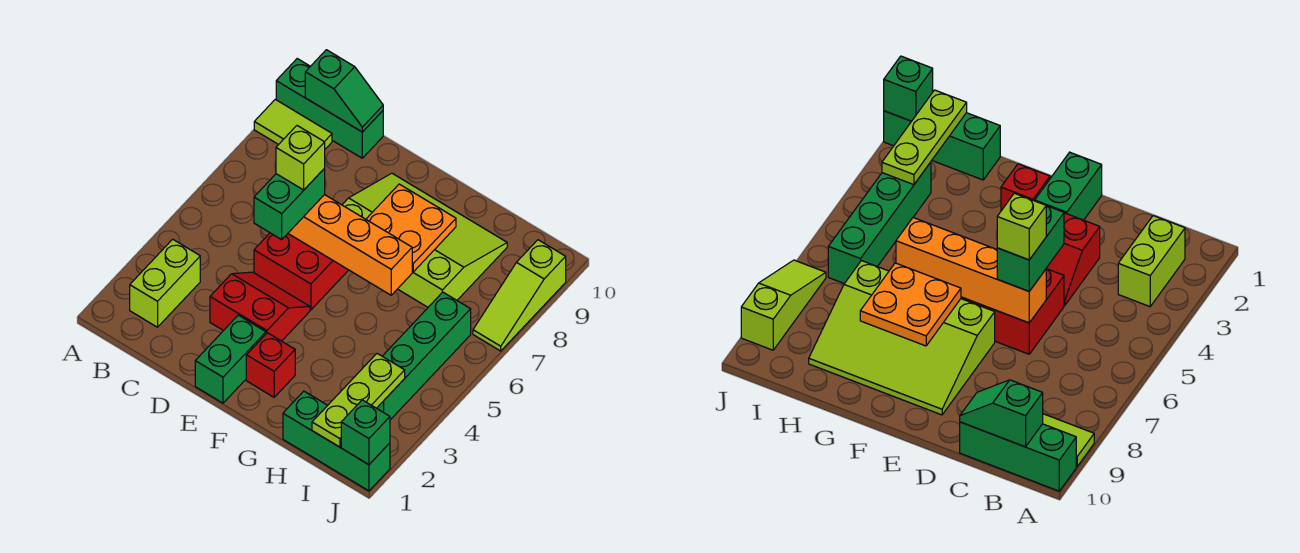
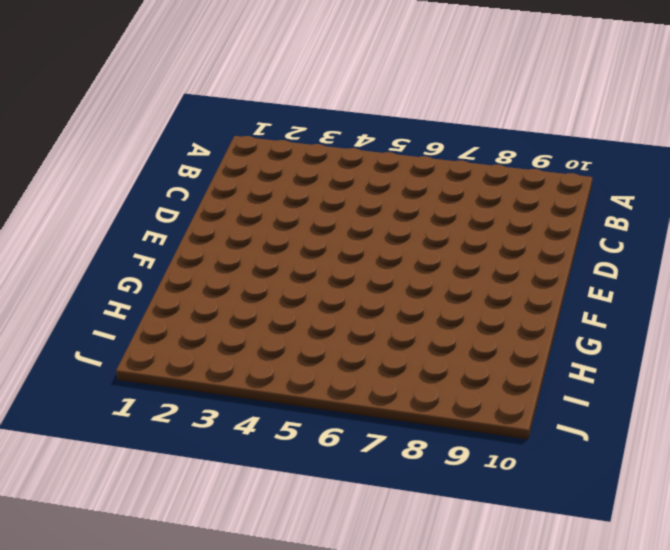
none -> lime 1x2 tile [254,99,332,149]
none -> green 1x3 brick [276,59,383,158]
none -> lime 1x2 brick [130,239,200,327]

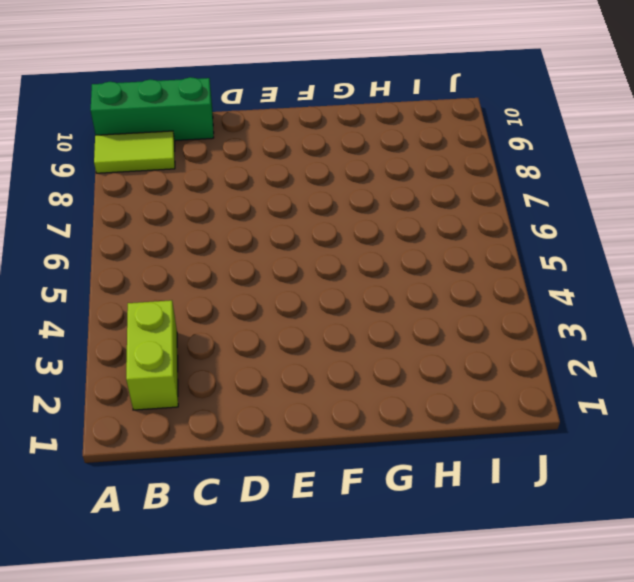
none -> red 2x2 slope [210,272,310,341]
none -> red 2x2 brick [254,233,348,310]
none -> green 1x2 brick [195,315,266,403]

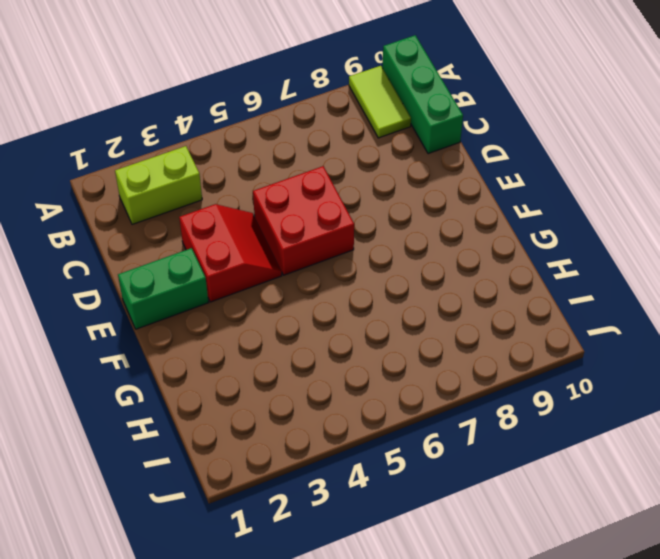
none -> lime 3x4 slope [342,173,507,307]
none -> red 1x1 brick [246,333,295,397]
none -> green 1x3 brick [283,391,390,491]

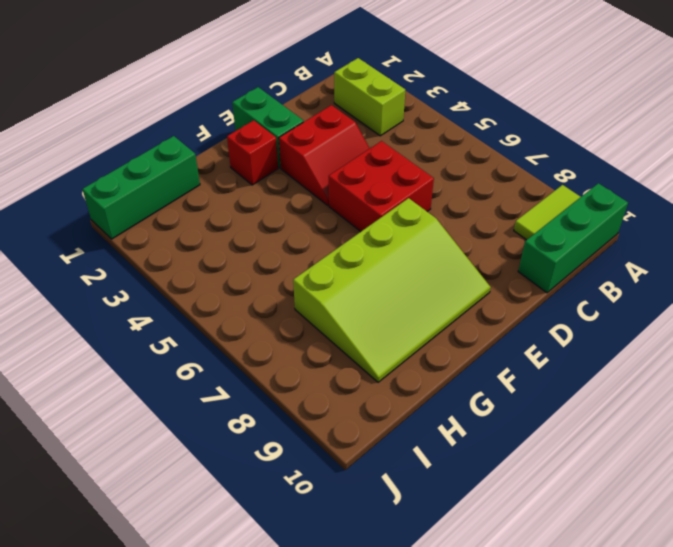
none -> green 1x4 brick [377,292,471,420]
none -> lime 1x3 slope [473,240,566,351]
none -> green 1x2 slope [305,50,383,132]

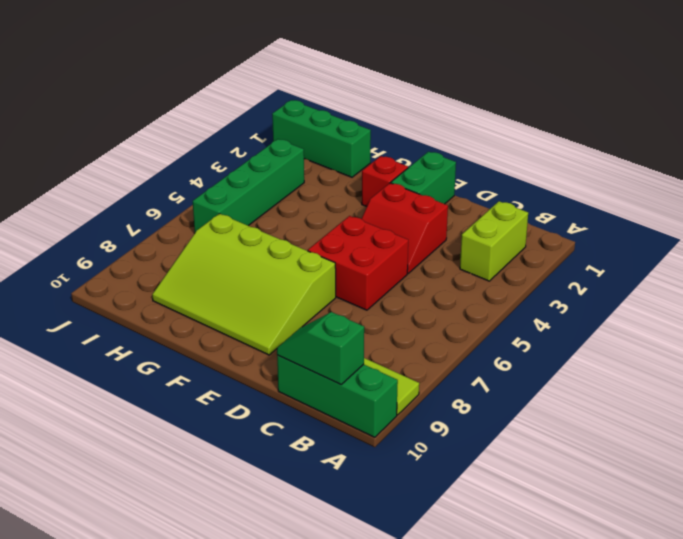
none -> lime 1x3 slope [473,240,566,351]
none -> orange 1x4 brick [288,195,412,295]
none -> orange 2x2 plate [366,184,456,272]

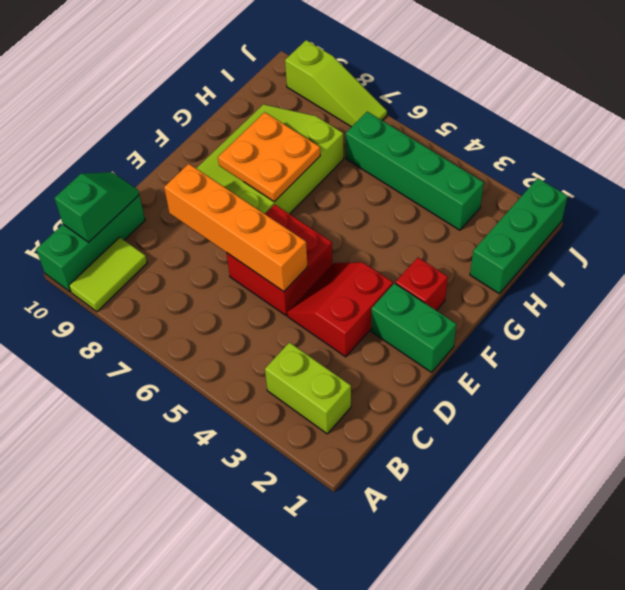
orange 1x4 brick [164,164,308,292] -> orange 1x4 brick turned to [288,195,412,295]
none -> lime 1x3 plate [312,354,405,447]
none -> green 1x1 brick [341,400,390,465]
none -> green 1x2 brick [254,169,325,240]

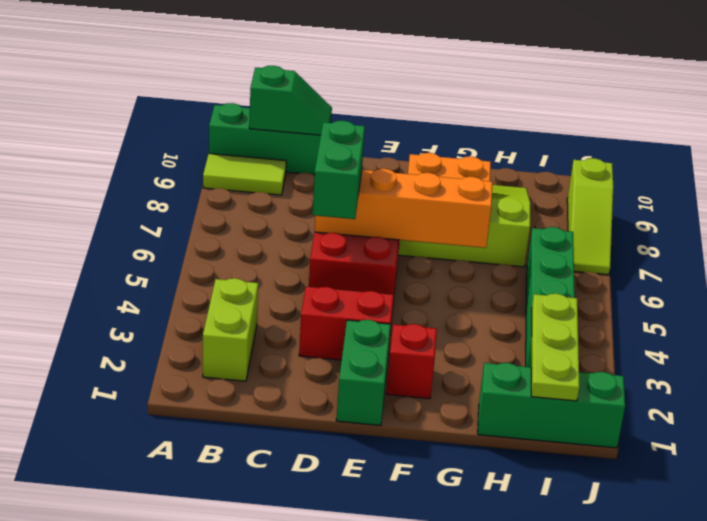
none -> green 1x1 brick [341,400,390,465]
none -> lime 1x1 brick [276,126,325,190]

